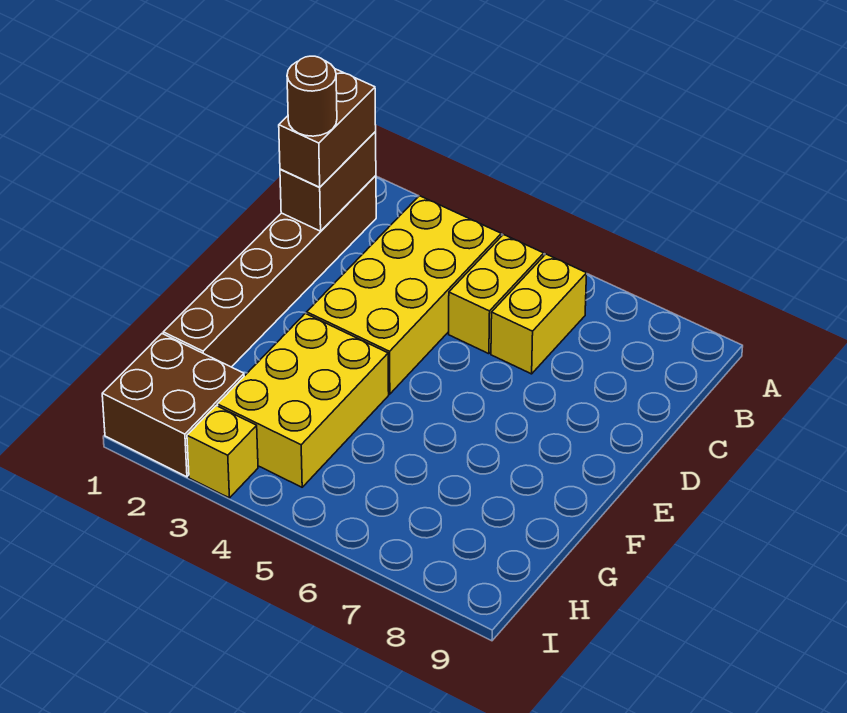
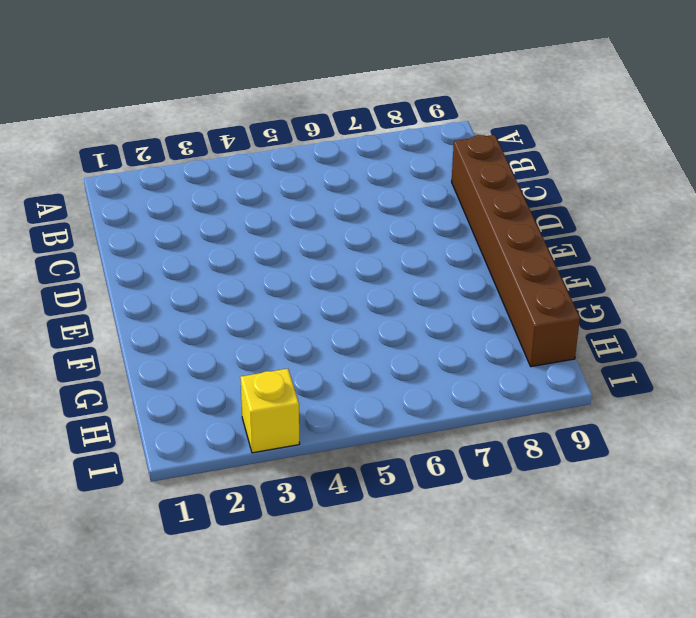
brown 1x6 brick [452,135,580,367] -> brown 1x6 brick moved to [163,176,376,367]
none -> yellow 2x4 brick [307,196,501,394]
none -> yellow 1x2 brick [449,235,544,354]

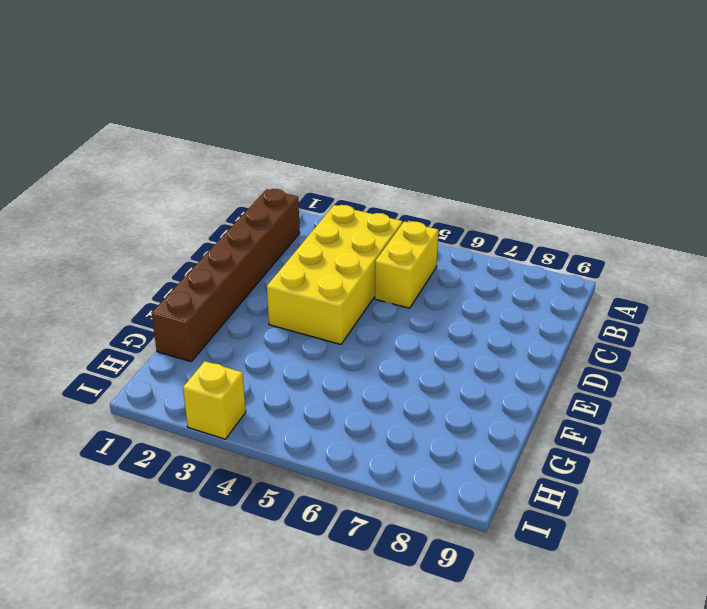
none -> yellow 1x2 brick [491,254,587,374]
none -> yellow 2x3 brick [217,313,389,487]

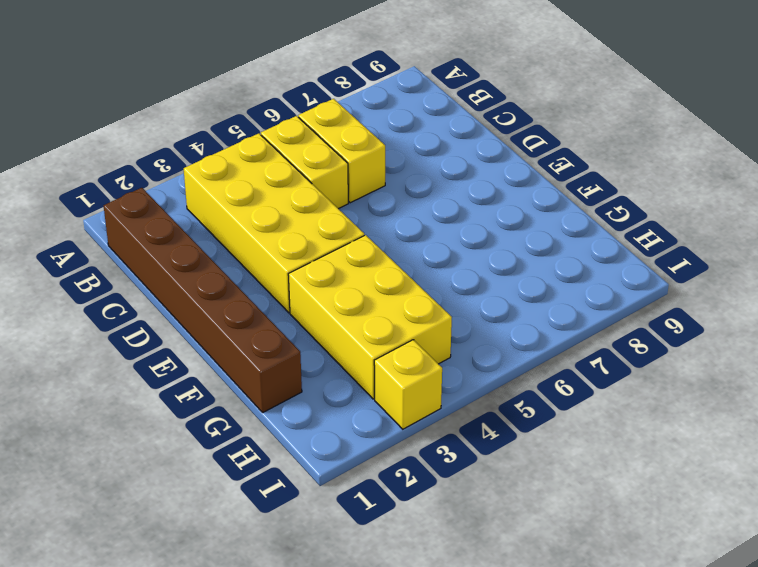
none -> brown 2x2 brick [102,334,244,477]
none -> brown 1x2 brick [280,132,376,231]

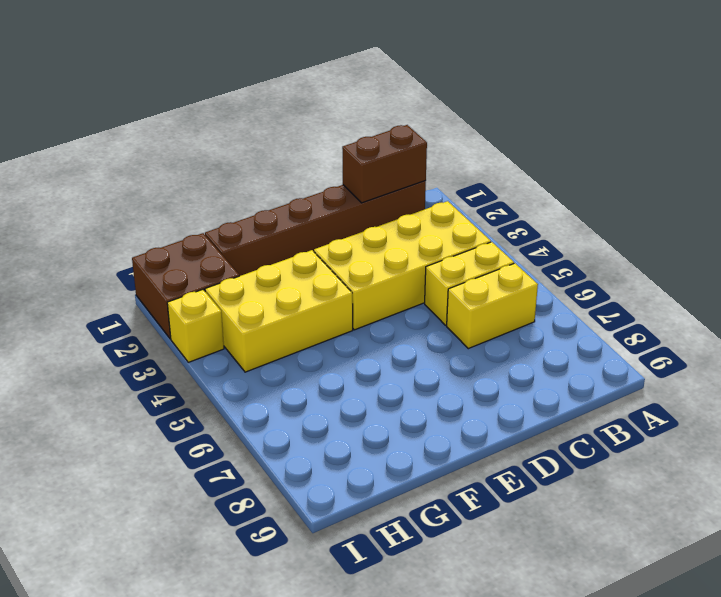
none -> brown 1x2 brick [279,69,376,187]
none -> brown 1x1 round brick [287,56,337,136]

